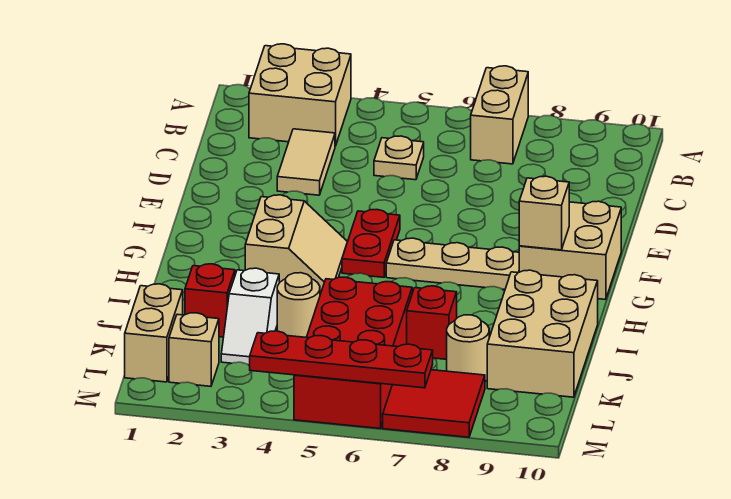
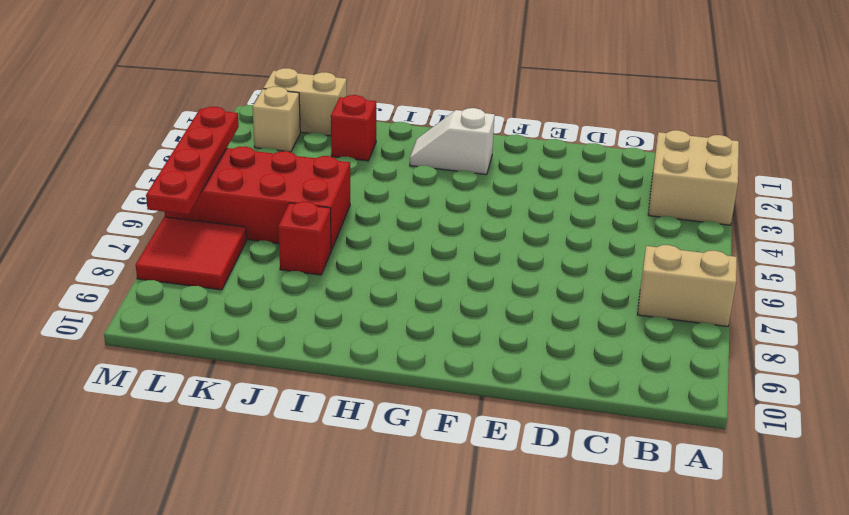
white 1x2 slope [410,108,495,175] -> white 1x2 slope moved to [221,268,279,365]
none -> tan 1x2 tile [277,129,335,195]
none -> tan 1x1 plate [374,136,424,180]
none -> red 1x2 plate [342,210,400,277]

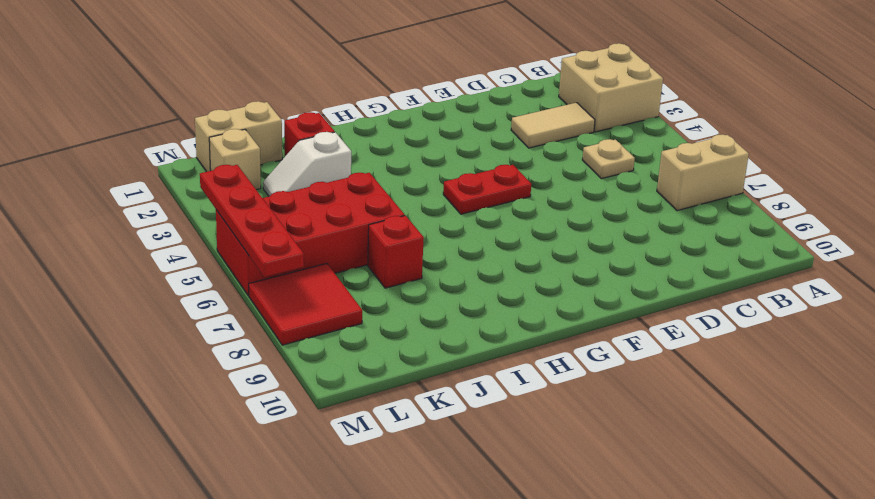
none -> tan 2x2 brick [519,201,621,300]
none -> tan 2x2 slope [245,195,347,295]
none -> tan 1x3 plate [386,238,519,289]

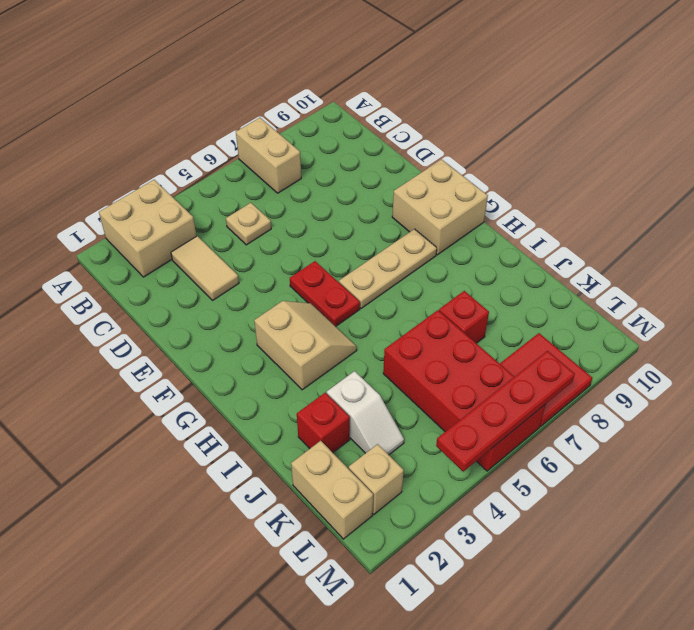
none -> tan 2x3 brick [487,270,598,397]
none -> tan 1x1 round brick [277,273,320,337]
none -> tan 1x1 round brick [447,315,489,381]

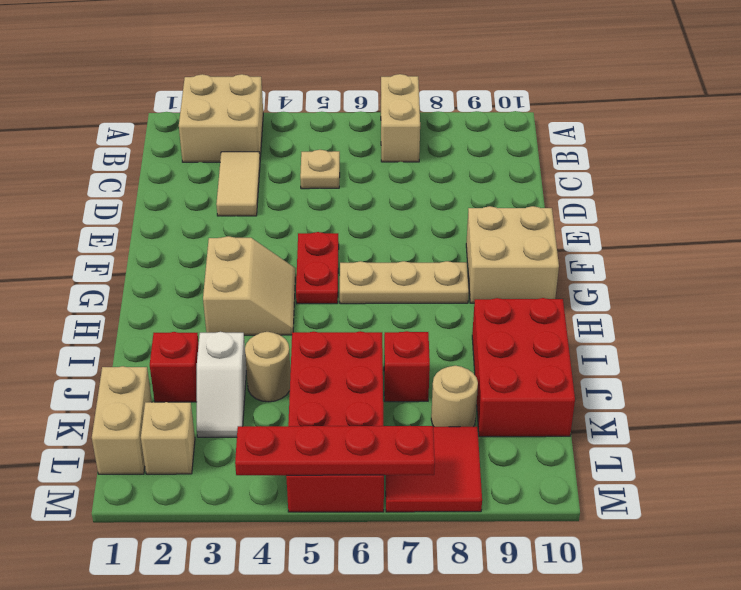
red 2x3 brick [472,298,575,437] -> tan 2x3 brick [487,270,598,397]
none -> tan 1x1 brick [519,176,569,250]

